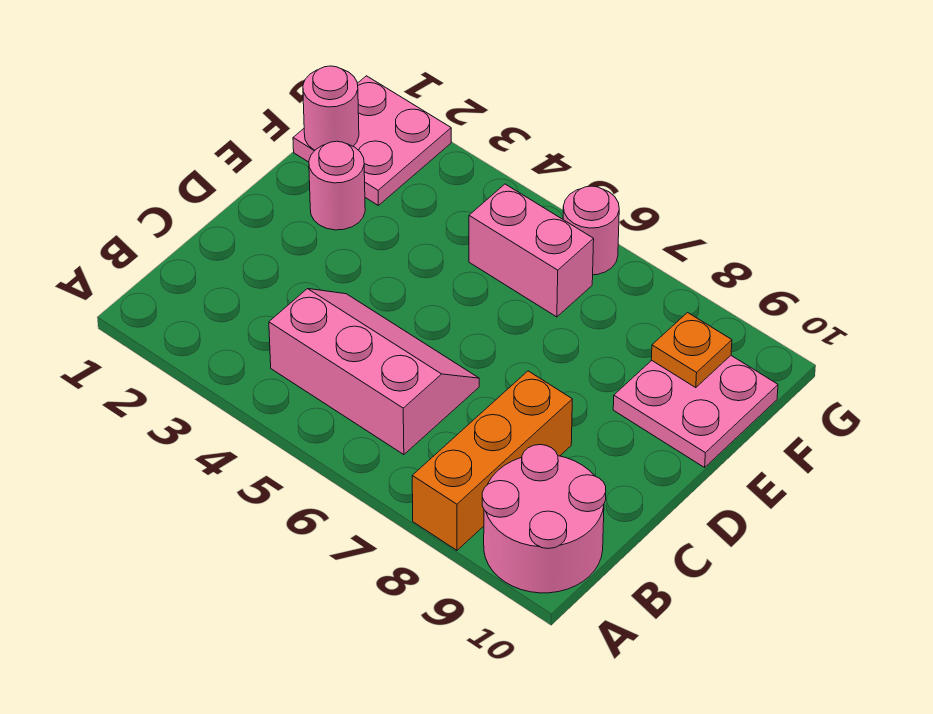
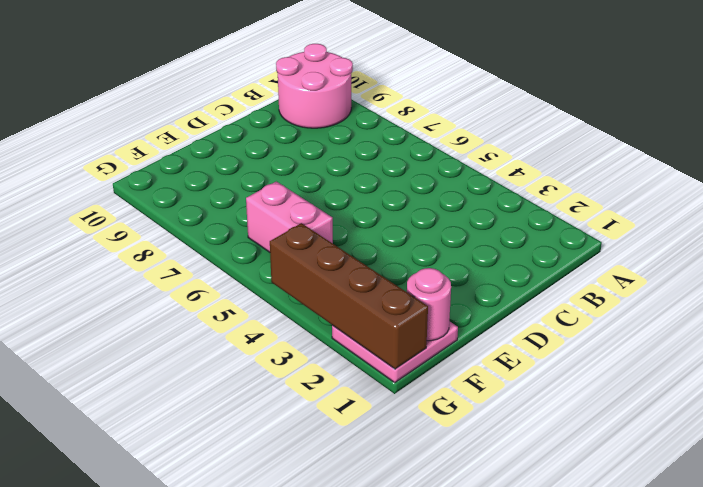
brown 1x4 brick [270,223,428,369] -> none
none -> orange 1x3 brick [412,371,572,550]
none -> pink 2x3 slope [269,289,479,455]

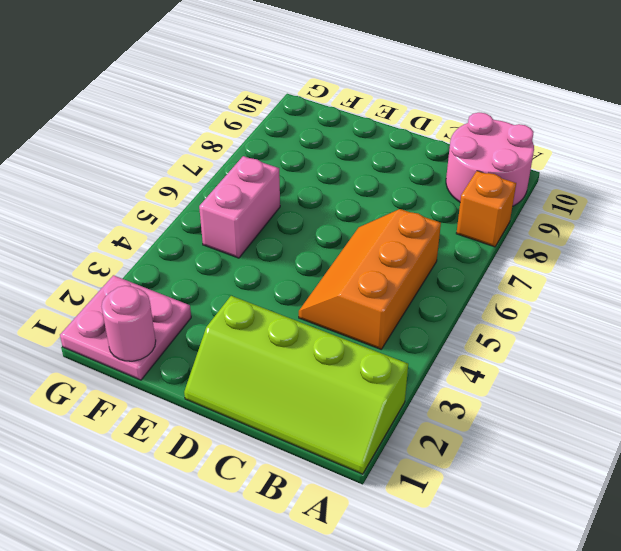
lime 2x4 slope [184,296,408,474] -> none
orange 1x1 brick [456,171,516,247] -> orange 1x3 brick [412,371,572,550]
orange 2x3 slope [299,209,441,349] -> pink 2x3 slope [269,289,479,455]
none -> pink 1x1 round brick [309,141,365,230]
none -> pink 2x2 plate [613,356,778,467]

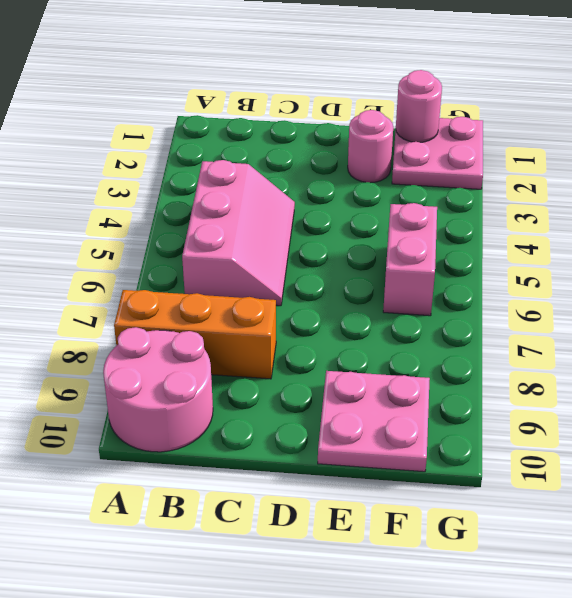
none -> pink 1x1 round brick [563,186,619,275]
none -> orange 1x1 plate [651,313,732,388]

